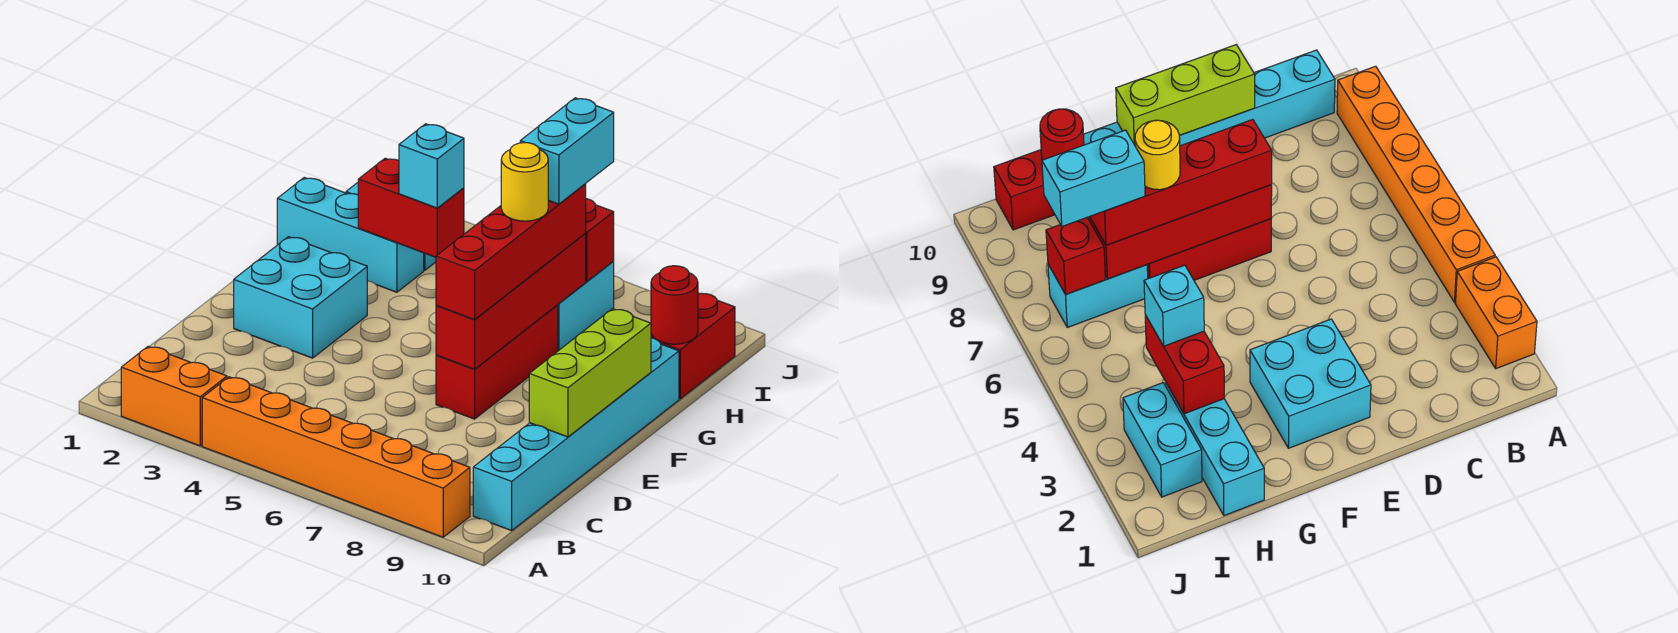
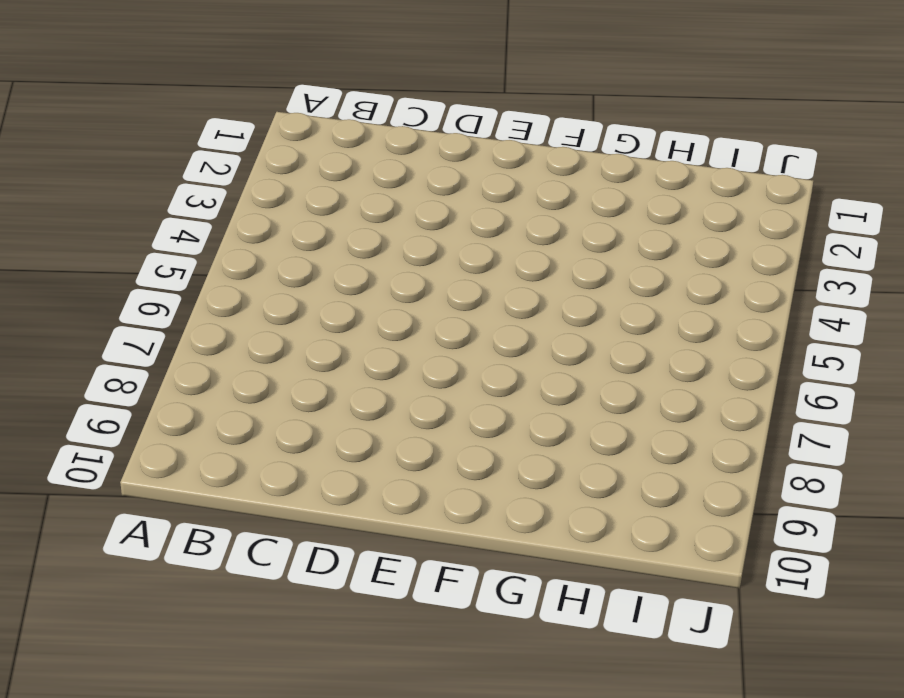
none -> orange 1x2 brick [121,346,227,446]
none -> orange 1x6 brick [202,377,470,537]
none -> cyan 1x6 brick [473,338,679,531]

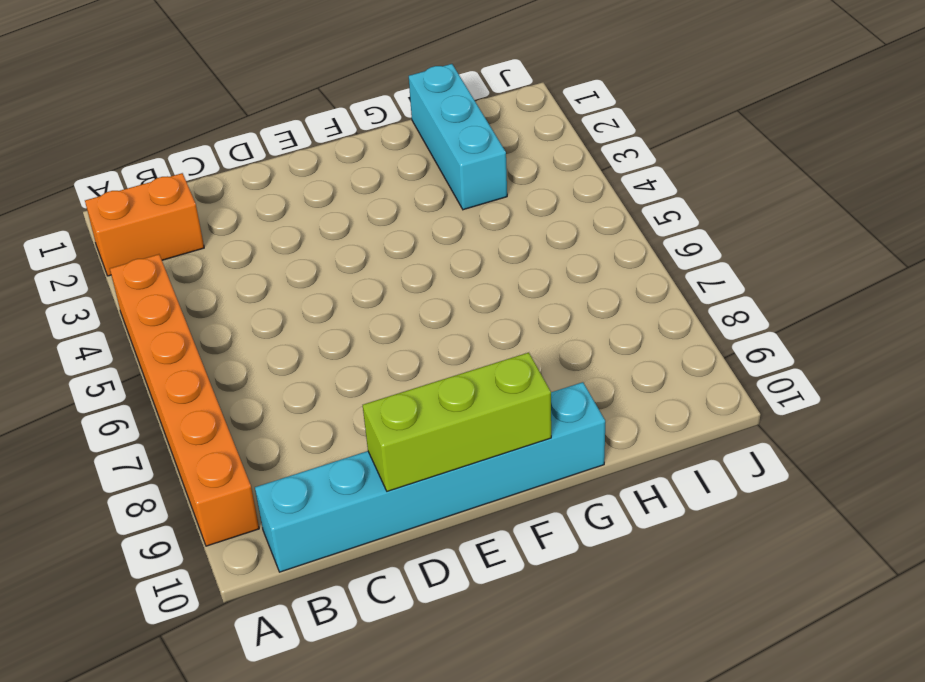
orange 1x2 brick [85,173,204,276] -> orange 1x2 brick turned to [121,346,227,446]
none -> cyan 2x2 brick [234,237,367,358]
none -> red 1x3 brick [436,306,558,419]
none -> cyan 1x2 brick [557,262,614,351]

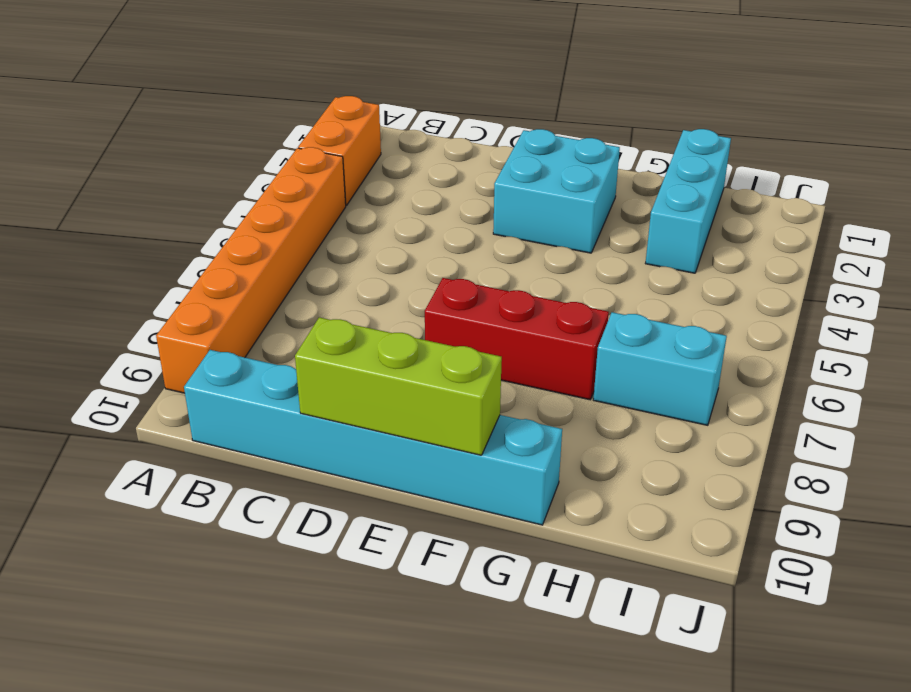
none -> red 1x2 brick [651,293,735,399]
none -> cyan 1x2 brick [1123,383,1202,497]
none -> red 1x4 brick [436,234,586,369]

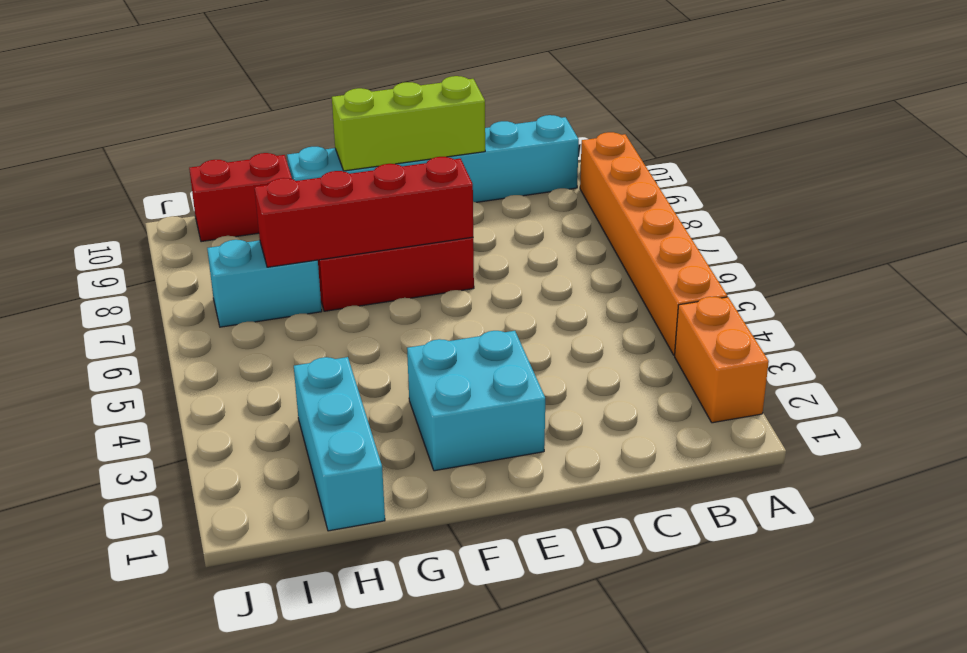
none -> cyan 1x2 brick [1123,383,1202,497]
none -> red 1x2 brick [358,158,464,257]
none -> red 1x1 round brick [651,266,698,344]

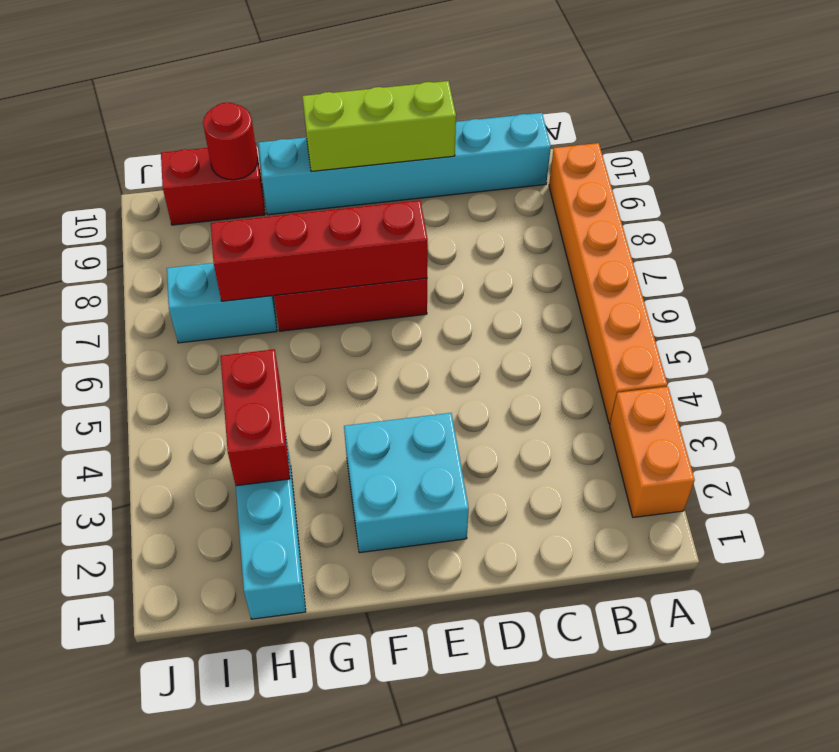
none -> cyan 1x2 brick [1123,383,1202,497]
none -> red 1x1 brick [585,199,614,282]
none -> red 1x4 brick [436,184,586,320]

